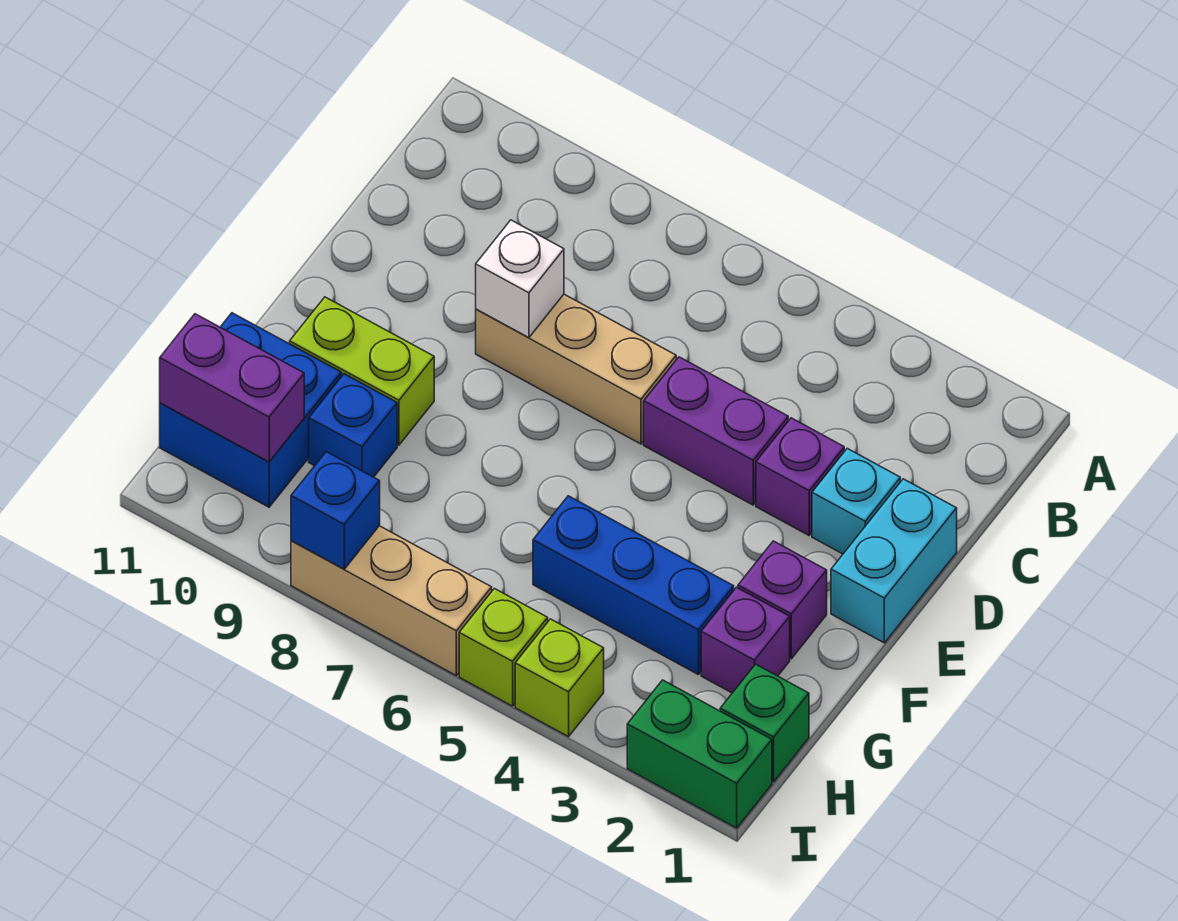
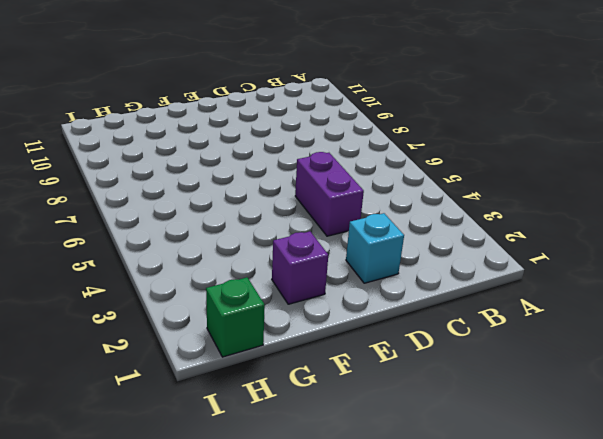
none -> cyan 1x2 brick [831,479,957,643]
none -> purple 1x1 brick [756,418,844,535]
none -> tan 1x3 brick [476,294,676,444]

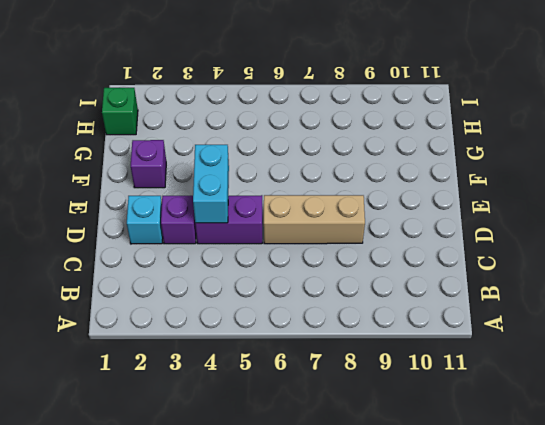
cyan 1x2 brick [193,145,229,223] -> cyan 1x2 brick moved to [831,479,957,643]
none -> lime 1x2 brick [290,297,434,445]
none -> purple 1x1 brick [701,587,790,693]
none -> blue 1x3 brick [533,496,734,675]

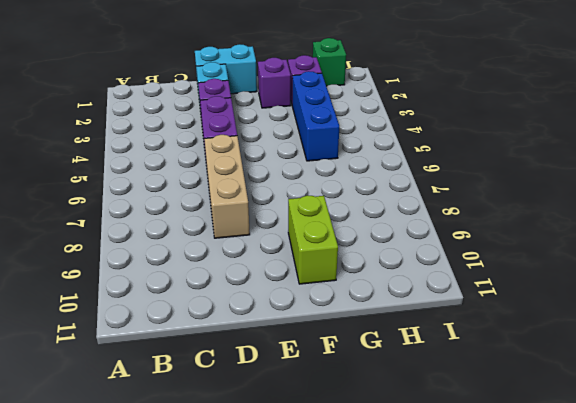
none -> blue 1x1 brick [309,374,397,477]
none -> blue 2x2 brick [160,313,341,507]
none -> green 1x2 brick [627,680,772,828]

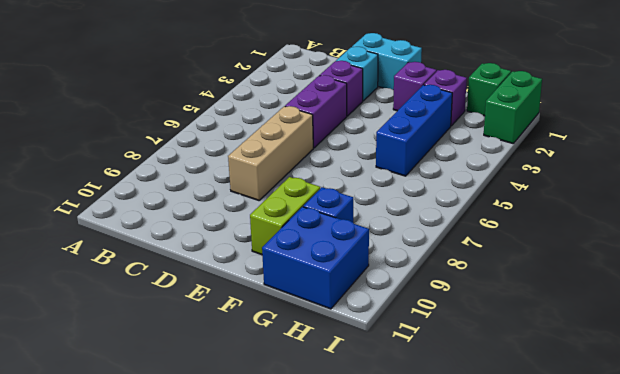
none -> lime 1x1 brick [515,619,604,737]
none -> lime 1x1 brick [459,589,548,706]
none -> tan 1x3 brick [291,526,492,676]

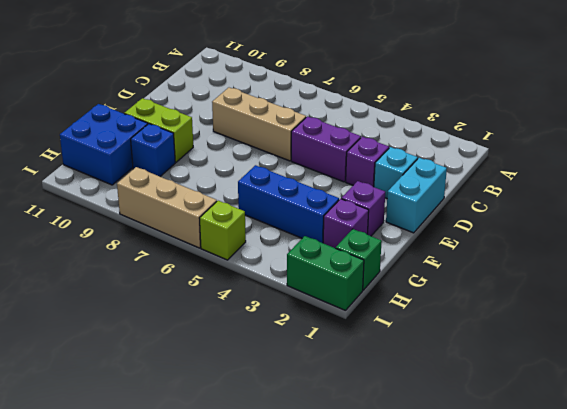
none -> lime 1x1 brick [515,619,604,737]
none -> white 1x1 brick [476,220,564,338]
none -> purple 1x2 brick [160,314,304,462]

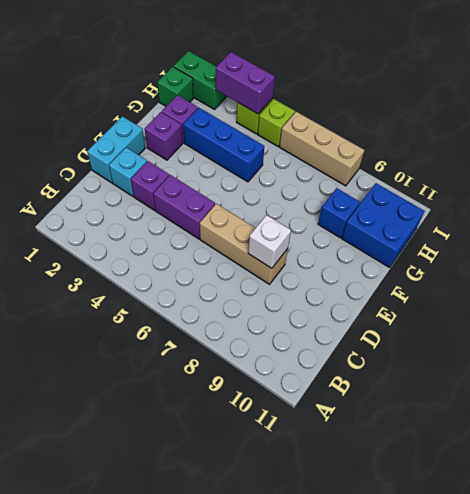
purple 1x2 brick [216,52,275,114] -> purple 1x2 brick moved to [160,314,304,462]
none -> lime 1x2 brick [290,297,434,445]
none -> blue 1x1 brick [291,452,380,569]

